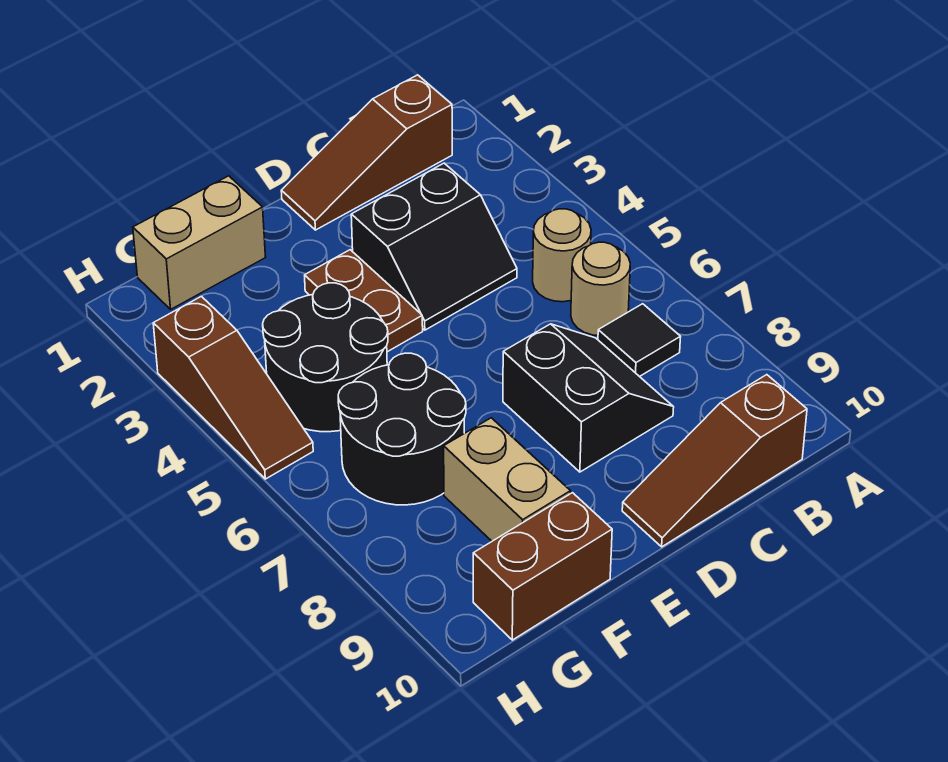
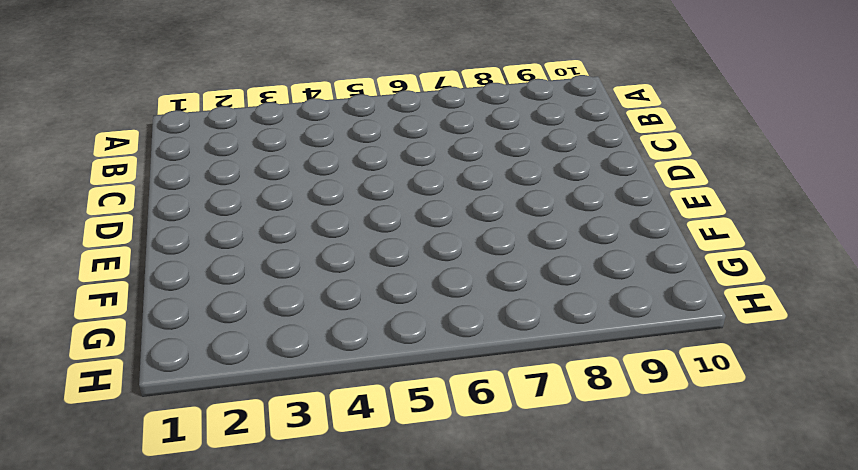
none -> brown 1x3 slope [281,75,452,230]
none -> tan 1x1 round brick [533,209,591,302]
none -> tan 1x1 round brick [571,242,630,336]

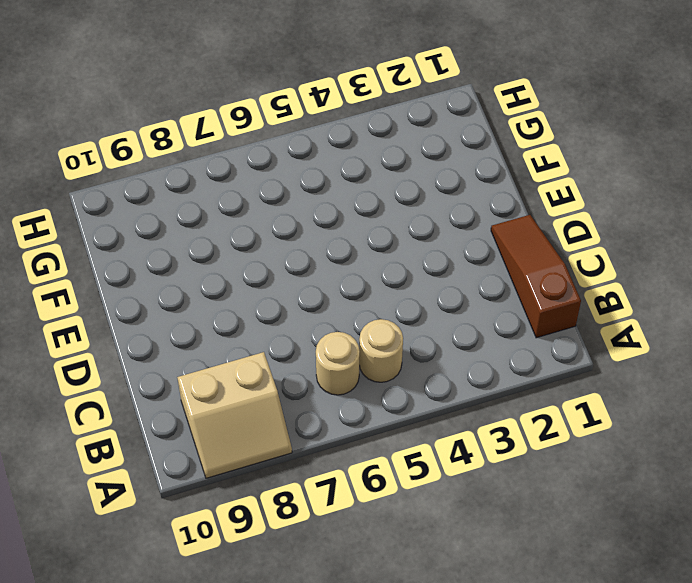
tan 2x2 slope [177,352,292,478] -> none
none -> black 1x1 tile [598,304,680,377]
none -> brown 1x3 slope [622,375,807,547]
none -> black 2x2 slope [351,163,517,330]

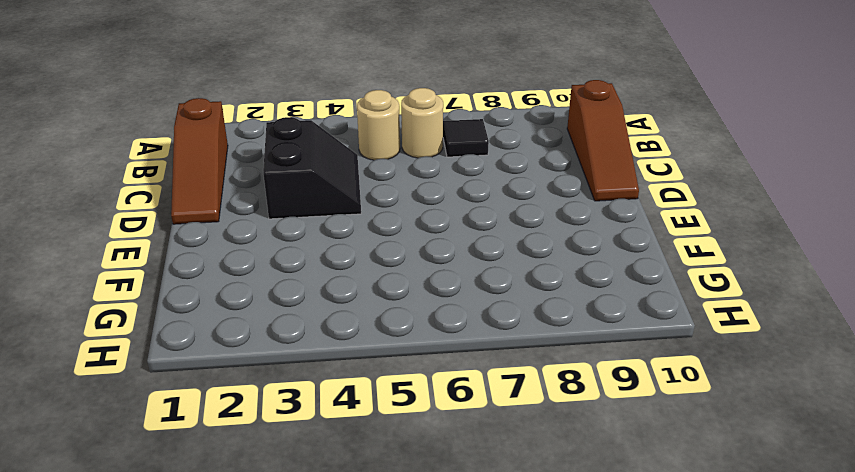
none -> black 2x2 slope [503,324,674,472]
none -> brown 1x2 plate [305,250,423,352]
none -> tan 1x2 brick [133,176,266,309]

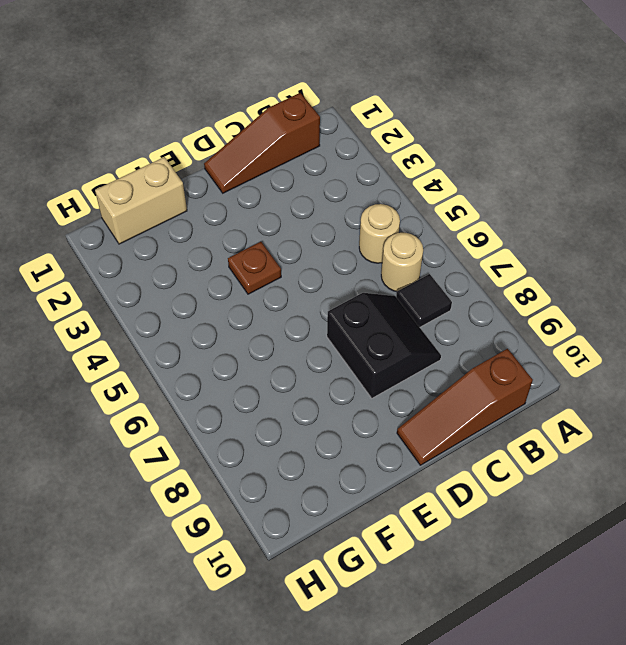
brown 1x1 plate [228,242,281,294] -> brown 1x2 plate [305,250,423,352]
none -> black 2x2 slope [351,163,517,330]
none -> black 2x2 round brick [263,283,388,432]
none -> black 2x2 round brick [338,353,466,505]

